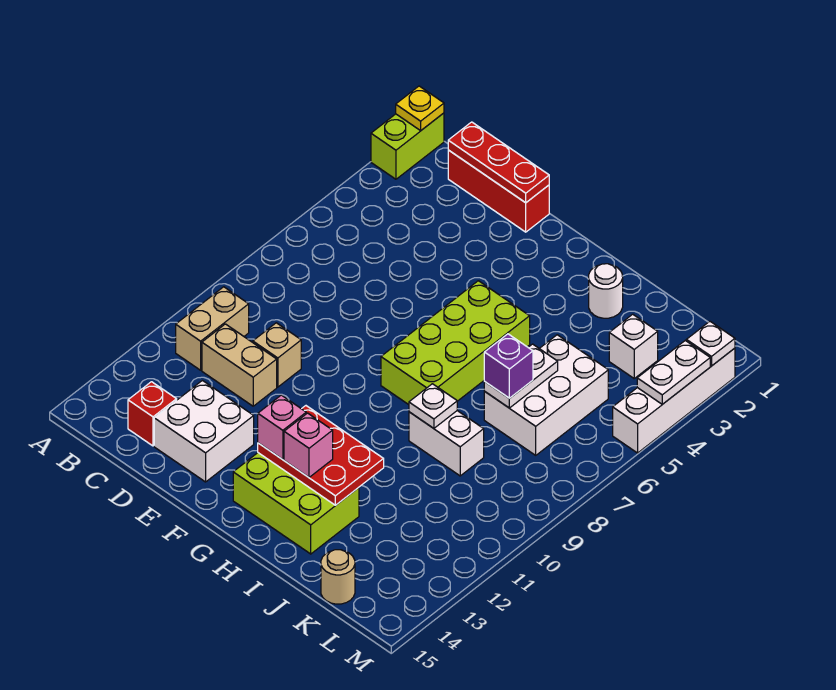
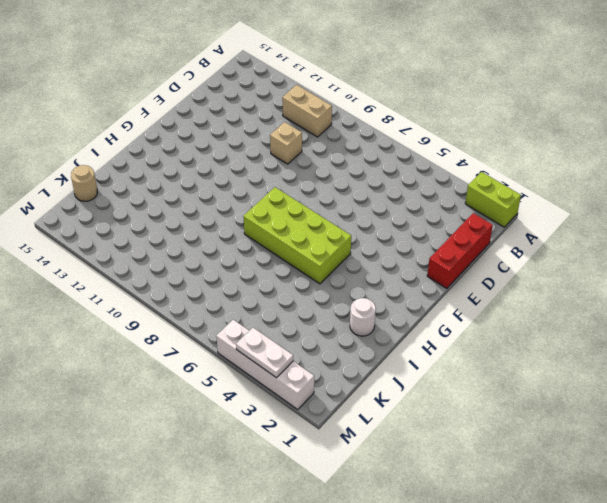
none -> tan 1x2 brick [202,324,277,406]
none -> red 1x1 brick [128,382,177,446]
none -> white 2x2 brick [154,381,254,482]

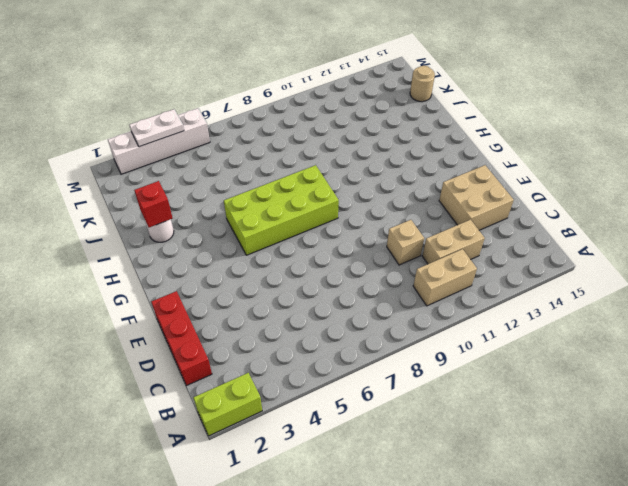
tan 1x2 brick [422,219,485,264] -> tan 1x2 brick turned to [202,324,277,406]
tan 2x2 brick [439,165,514,230] -> white 2x2 brick [154,381,254,482]
red 1x1 brick [134,181,172,227] -> red 1x1 brick moved to [128,382,177,446]
none -> lime 2x3 brick [233,453,359,554]
none -> white 1x2 brick [409,411,484,476]
none -> white 2x3 brick [484,335,608,455]

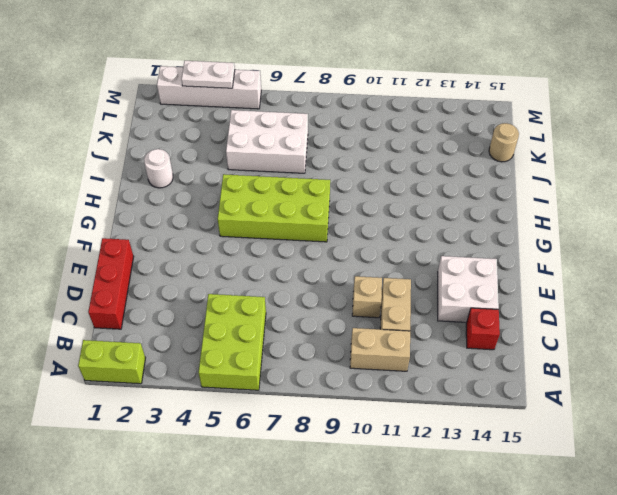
lime 2x3 brick [199,294,266,390] -> lime 2x3 brick moved to [233,453,359,554]
none -> white 1x2 brick [409,411,484,476]
none -> white 1x1 brick [609,314,658,378]
none -> yellow 1x1 plate [396,86,444,131]

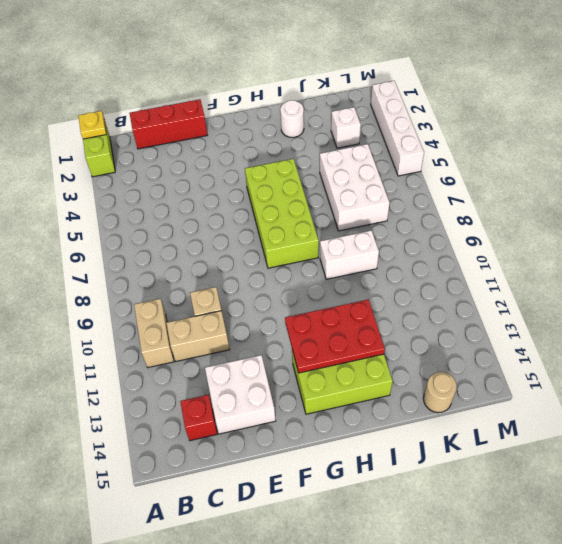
none -> red 1x3 plate [448,122,549,203]
none -> white 1x1 plate [409,384,457,428]
none -> white 1x2 plate [484,344,558,408]

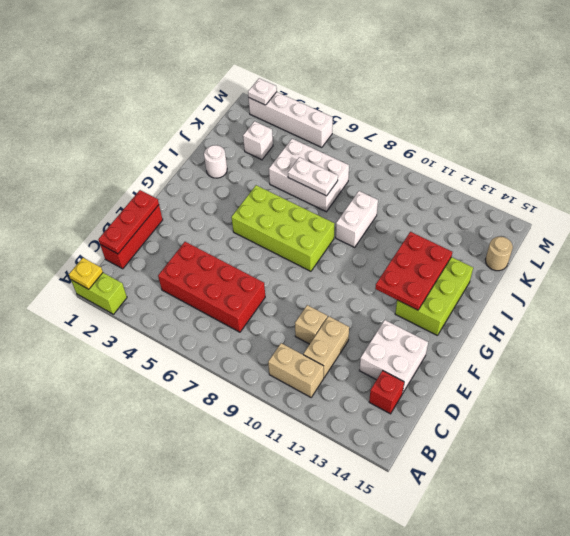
red 2x4 brick [158,242,265,332] -> none
none -> white 1x1 plate [409,384,457,428]
none -> white 1x2 plate [637,340,710,404]
none -> pink 1x1 brick [258,395,306,460]

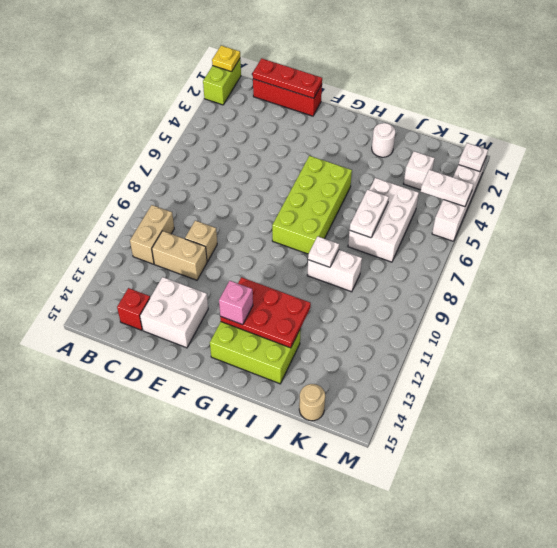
white 1x2 plate [421,170,473,207] -> white 1x2 plate turned to [637,340,710,404]
none -> pink 1x1 brick [284,413,333,477]
none -> purple 1x1 brick [484,334,533,398]

